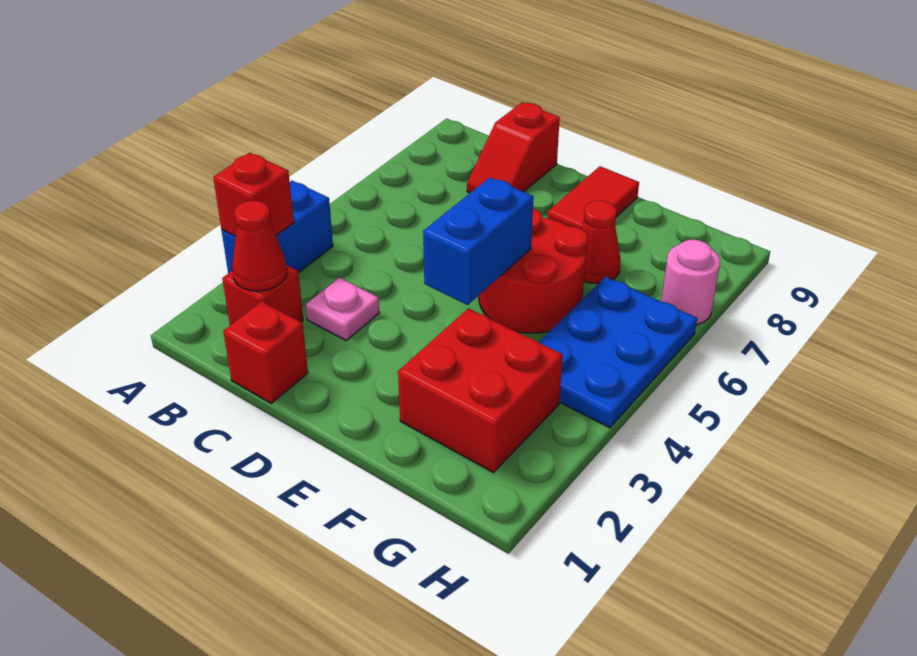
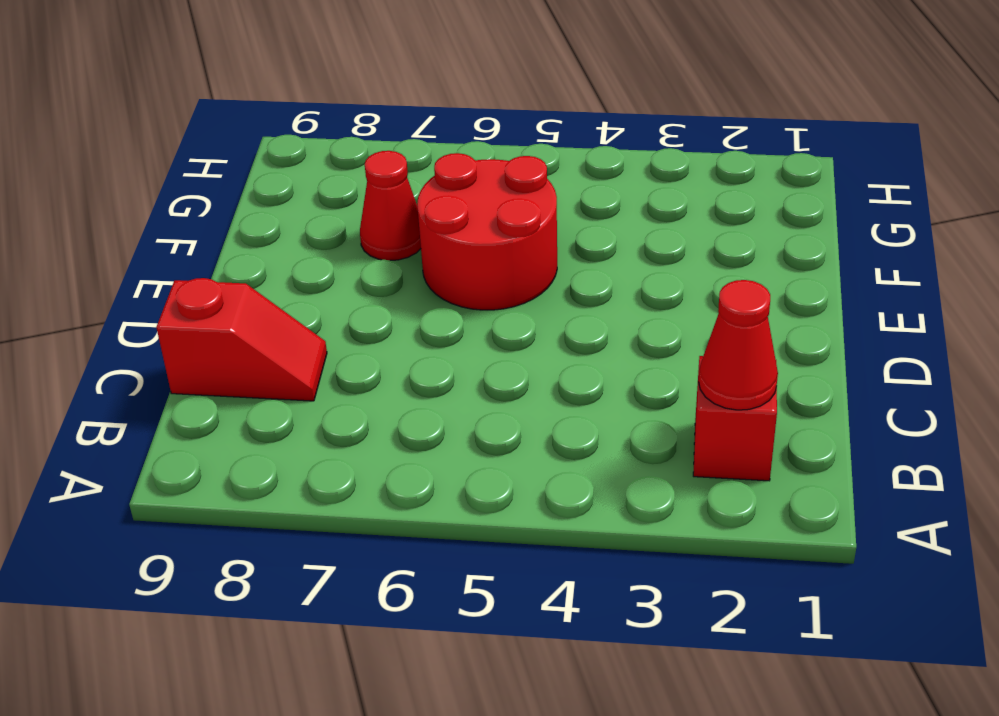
none -> blue 1x2 brick [222,181,333,273]
none -> red 1x1 brick [223,302,308,403]
none -> pink 1x1 plate [306,278,379,340]

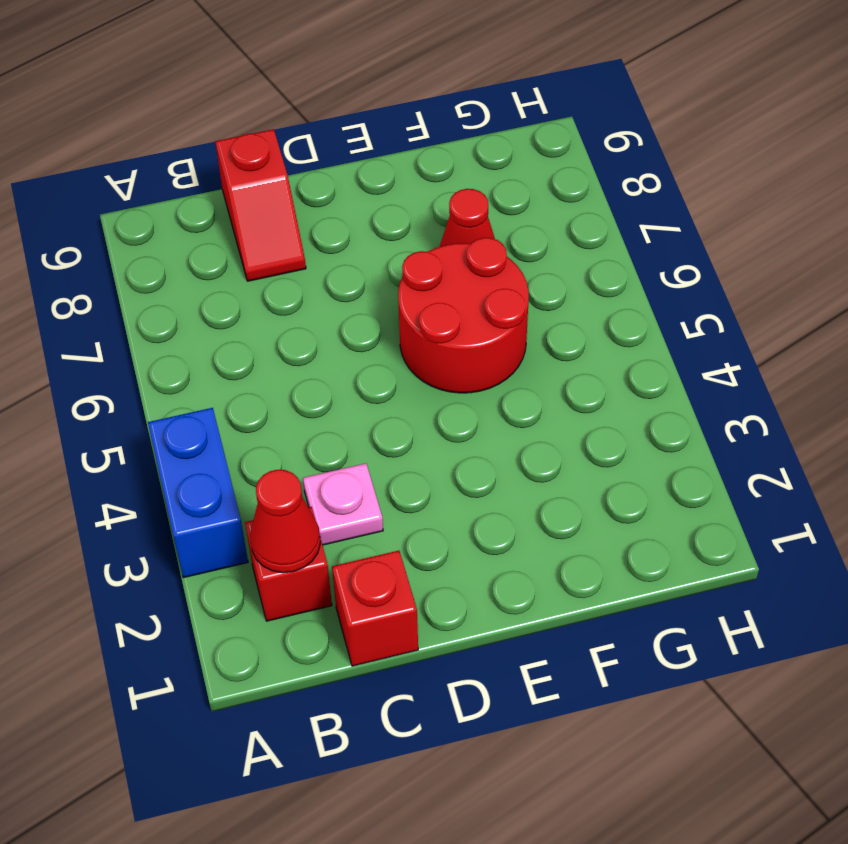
none -> red 1x2 tile [547,166,639,229]
none -> red 2x2 brick [398,308,563,472]
none -> blue 2x3 plate [539,277,697,428]

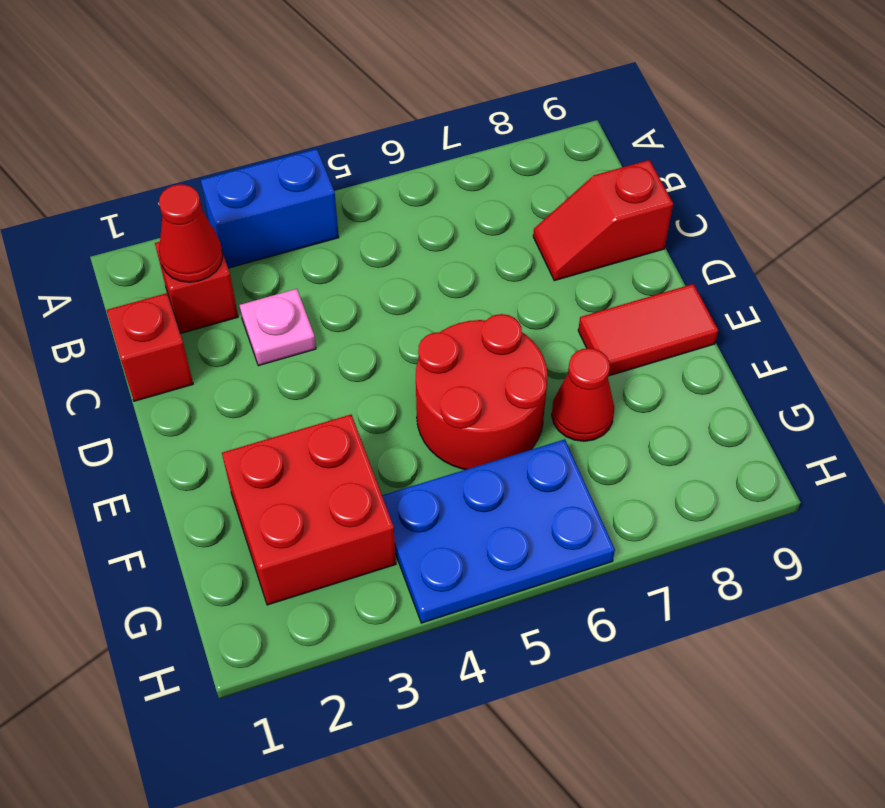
none -> pink 1x1 round brick [661,240,720,325]
none -> red 1x1 brick [213,153,294,236]
none -> blue 1x2 brick [423,177,534,305]

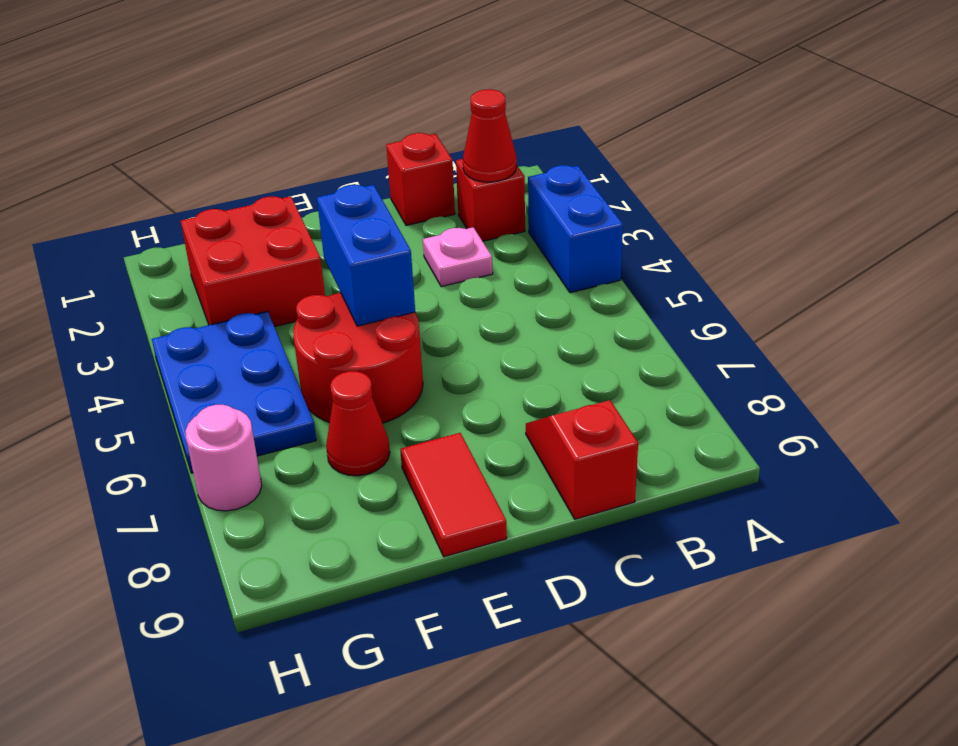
none -> red 1x1 brick [213,153,294,236]

